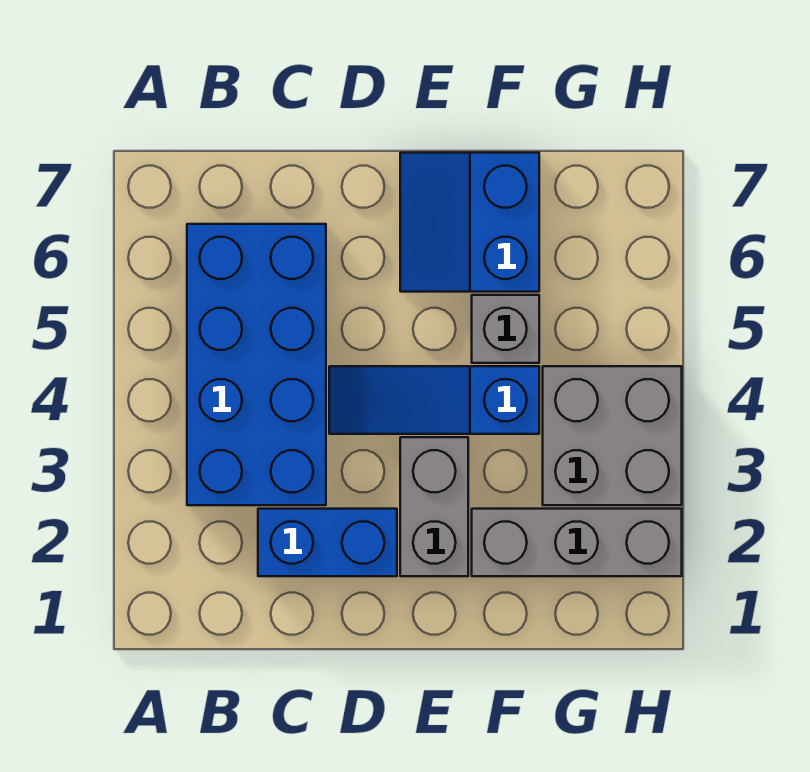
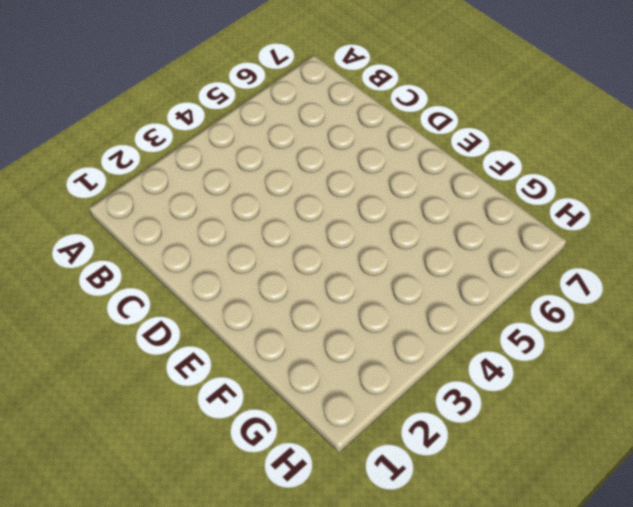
none -> blue 2x4 brick [187,224,326,505]
none -> blue 1x2 brick [258,509,397,576]

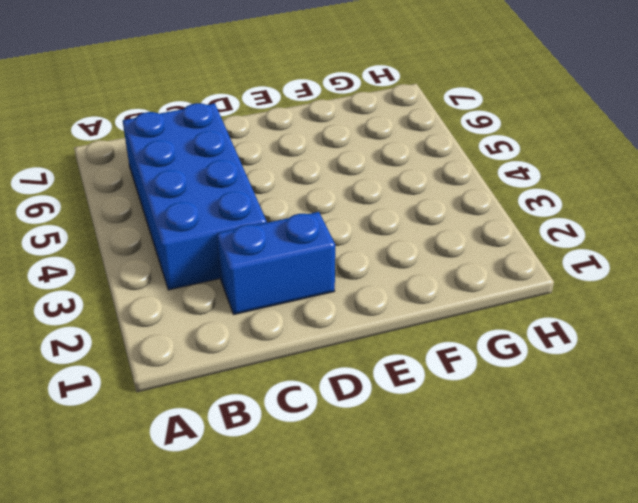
none -> blue 1x3 slope [329,366,539,434]
none -> grey 1x2 brick [400,437,468,576]

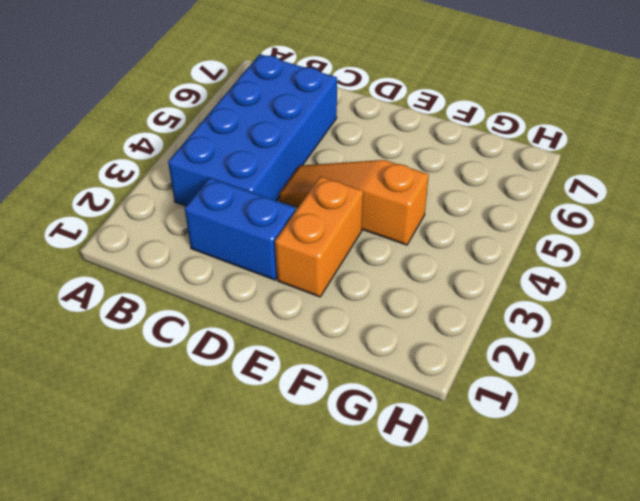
orange 1x3 slope [279,160,429,245] -> blue 1x3 slope [329,366,539,434]
orange 1x2 brick [275,176,363,297] -> grey 1x2 brick [400,437,468,576]
none -> blue 2x2 slope [400,153,539,292]
none -> grey 1x3 brick [472,509,682,576]

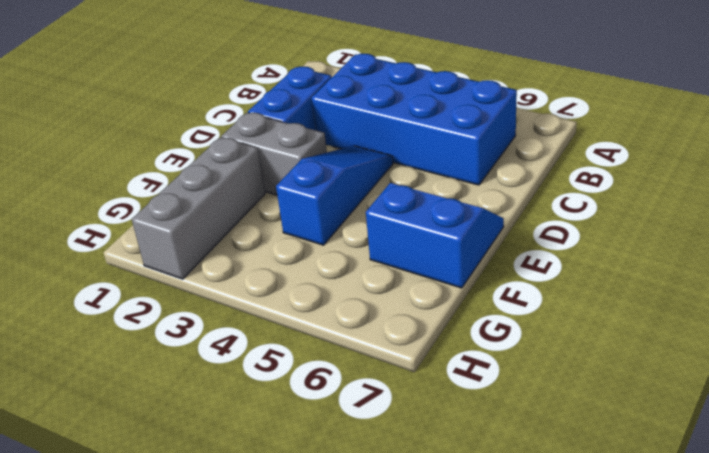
none -> grey 1x1 brick [472,295,539,363]
none -> grey 2x2 brick [543,366,682,505]

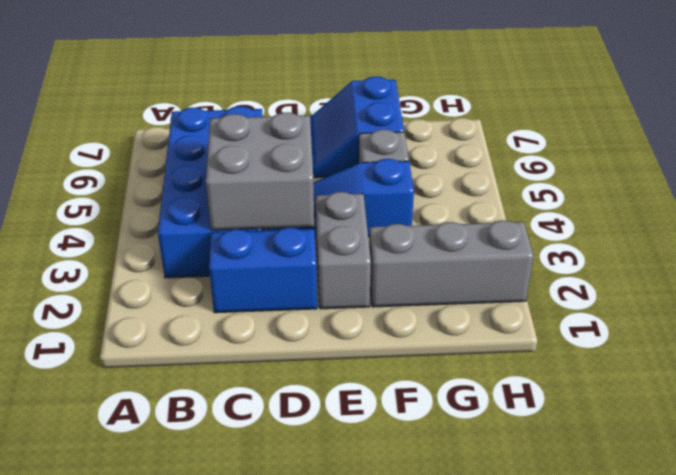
grey 2x2 brick [206,113,314,230] -> grey 2x2 brick moved to [543,366,682,505]

